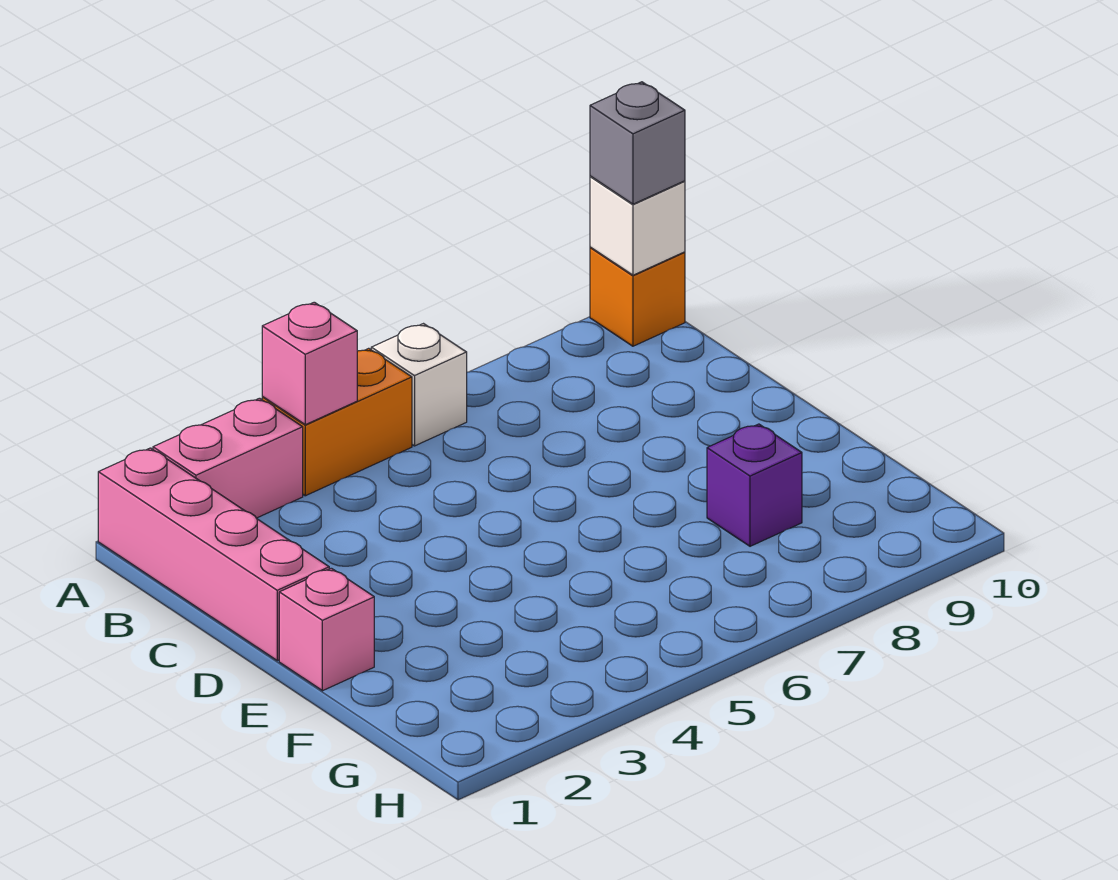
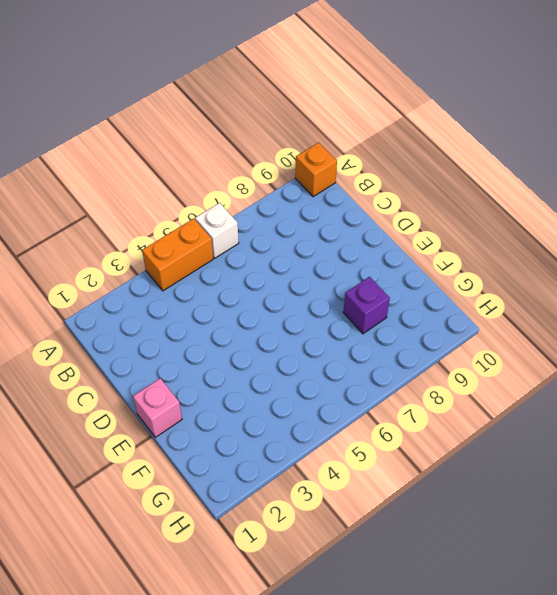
none -> pink 1x4 brick [98,448,329,661]
none -> pink 1x2 brick [153,398,303,518]

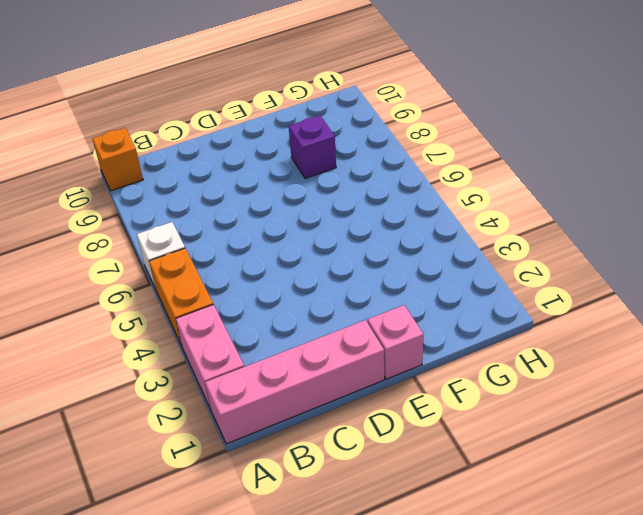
none -> pink 1x1 brick [262,302,357,425]
none -> white 1x1 brick [590,176,685,275]

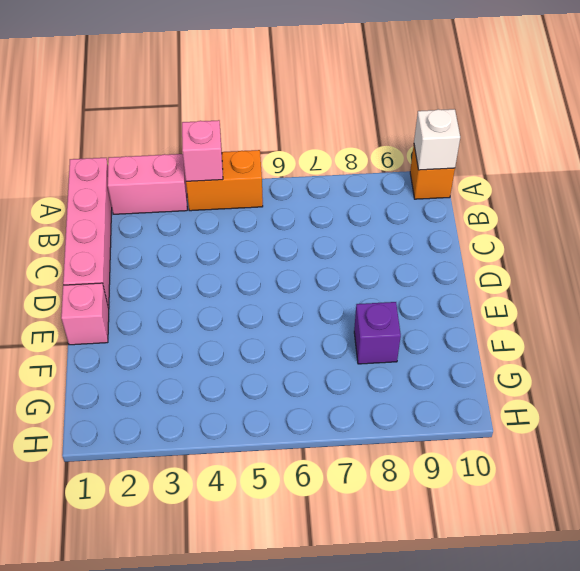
none -> white 1x1 brick [371,324,467,446]
none -> grey 1x1 brick [590,82,685,204]

